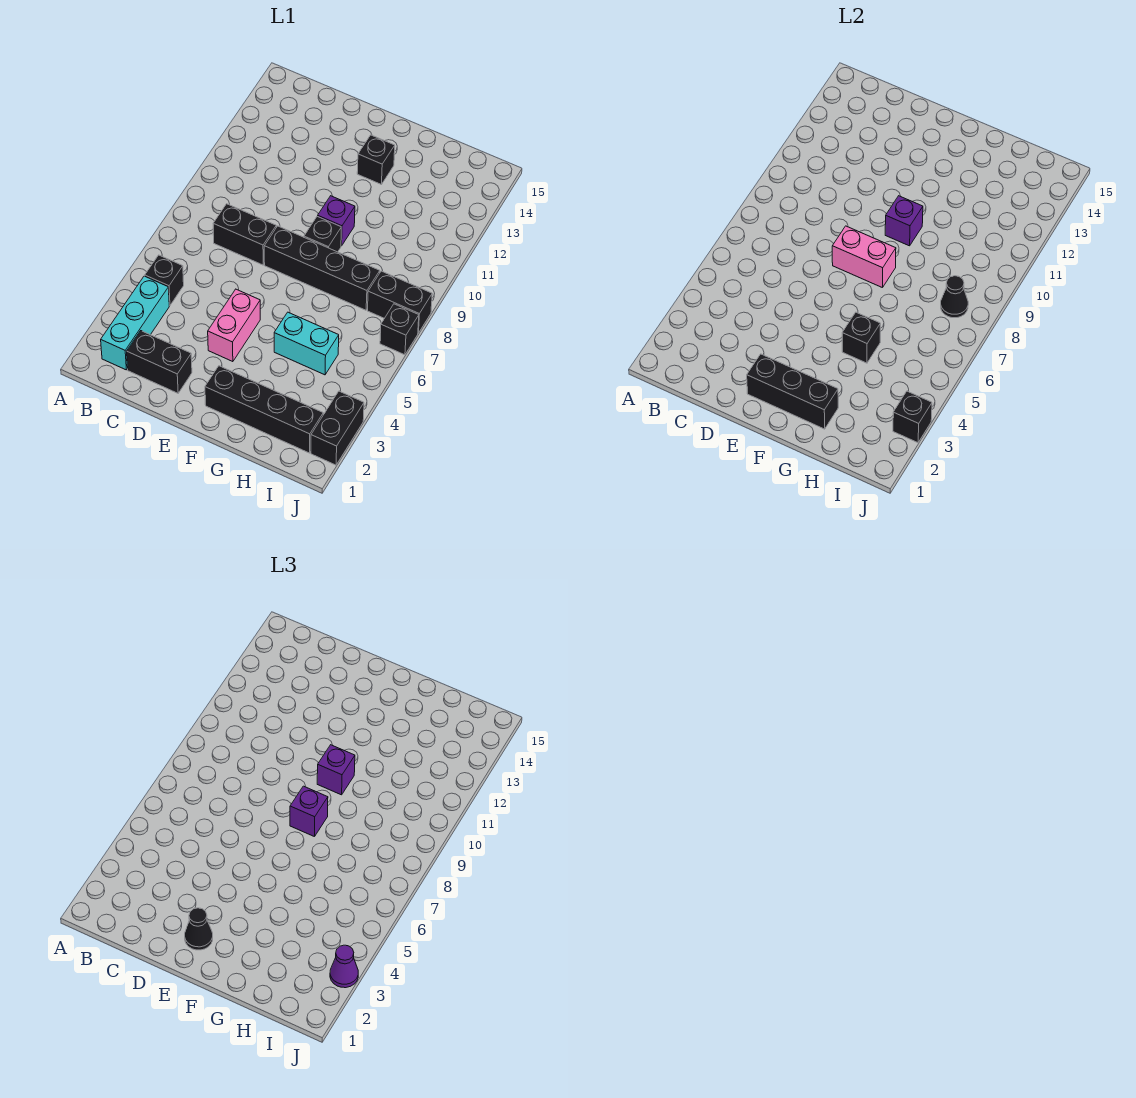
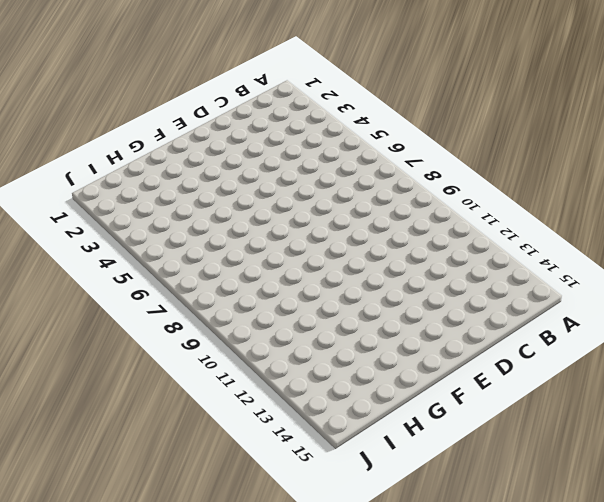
none -> cyan 1x3 brick [101,276,169,370]
none -> black 1x1 brick [145,255,184,306]
none -> black 1x2 brick [127,331,192,393]

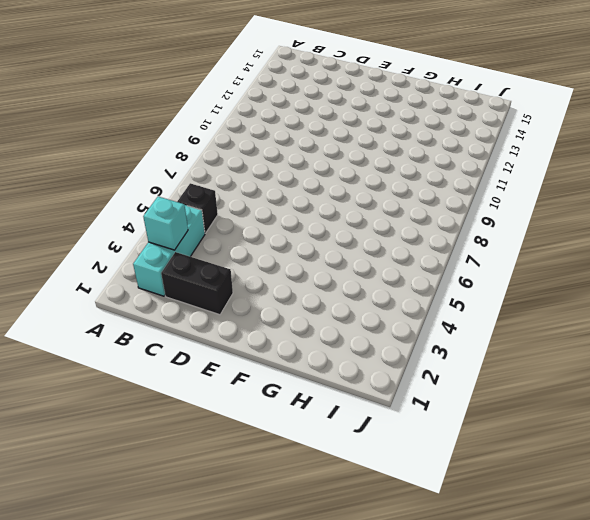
cyan 1x1 brick [143,197,188,250] -> none
none -> black 1x2 brick [213,204,276,265]
none -> pink 1x2 brick [208,289,260,362]
none -> black 1x4 brick [264,226,380,310]

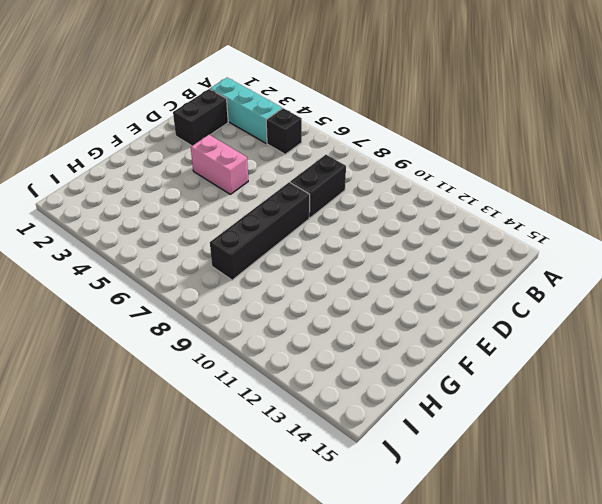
none -> black 1x4 brick [205,366,323,453]
none -> black 1x1 brick [304,216,341,252]
none -> purple 1x1 brick [318,196,355,246]

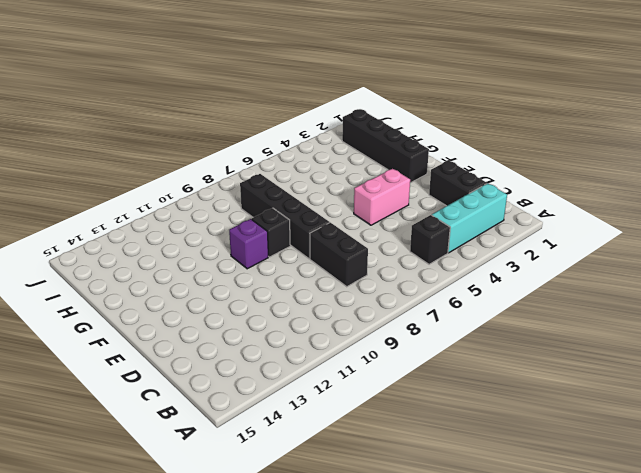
none -> black 1x1 brick [357,135,395,185]
none -> cyan 1x2 brick [274,312,339,375]
none -> black 1x2 brick [368,271,432,333]

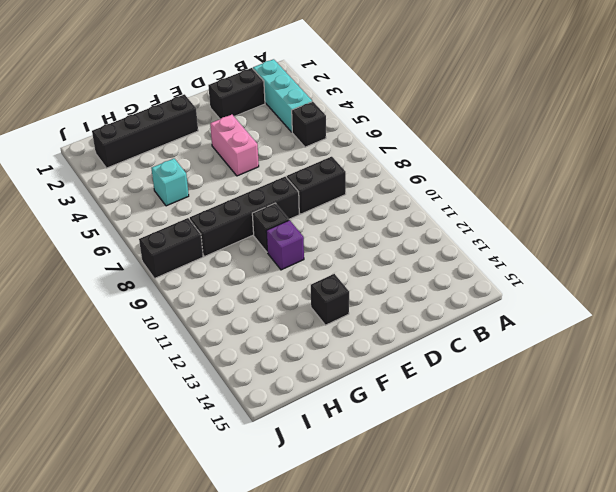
cyan 1x1 brick [151,159,189,206] -> cyan 1x2 brick [274,312,339,375]
none -> black 1x2 brick [311,391,364,465]
none -> black 1x1 brick [380,304,419,355]
none -> black 1x3 brick [747,354,838,429]

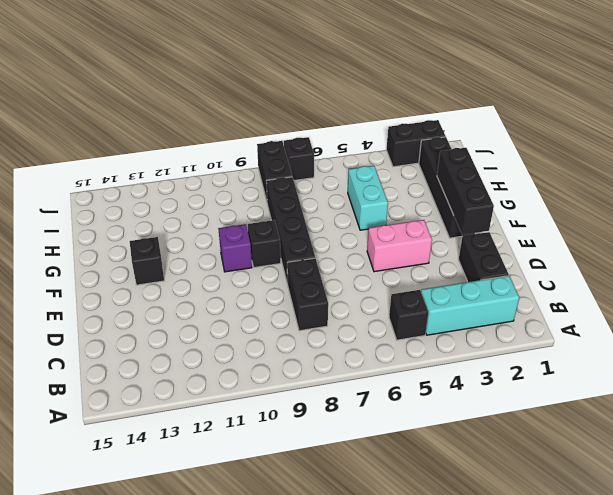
none -> pink 1x2 brick [832,226,896,288]
none -> purple 1x1 brick [885,196,923,246]
none -> black 1x1 brick [842,312,880,363]

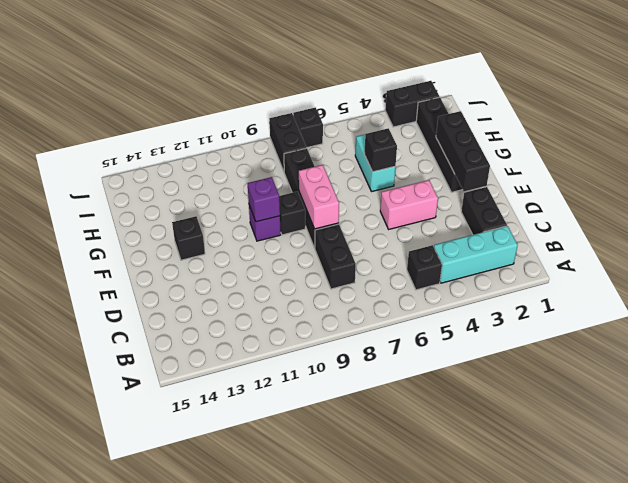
none -> black 1x1 cone [941,276,968,318]
none -> black 1x1 brick [893,391,932,443]
none -> black 1x1 cone [185,908,213,950]

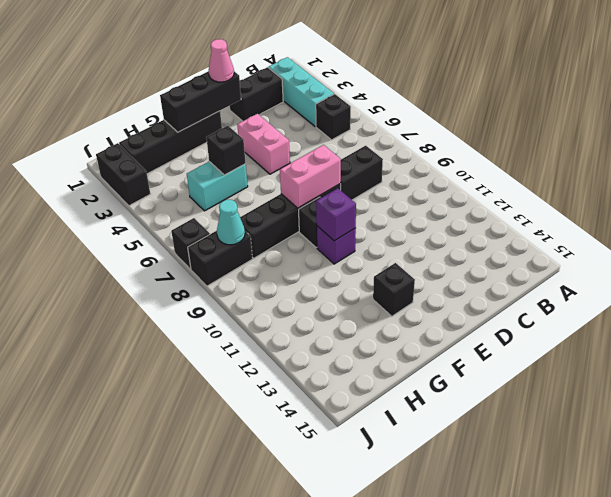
pink 1x1 cone [209,39,234,82] -> black 1x1 cone [185,908,213,950]
cyan 1x1 cone [217,200,245,245] -> black 1x1 cone [941,276,968,318]
none -> black 1x1 brick [893,391,932,443]
none -> purple 1x1 brick [290,786,328,837]
none -> purple 1x1 brick [317,745,355,795]

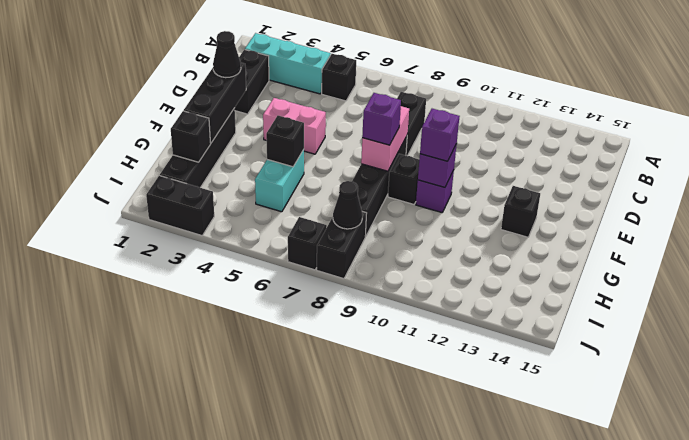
black 1x1 brick [171,111,211,162] -> black 1x1 brick moved to [893,391,932,443]
none -> purple 1x1 cone [330,945,358,988]

